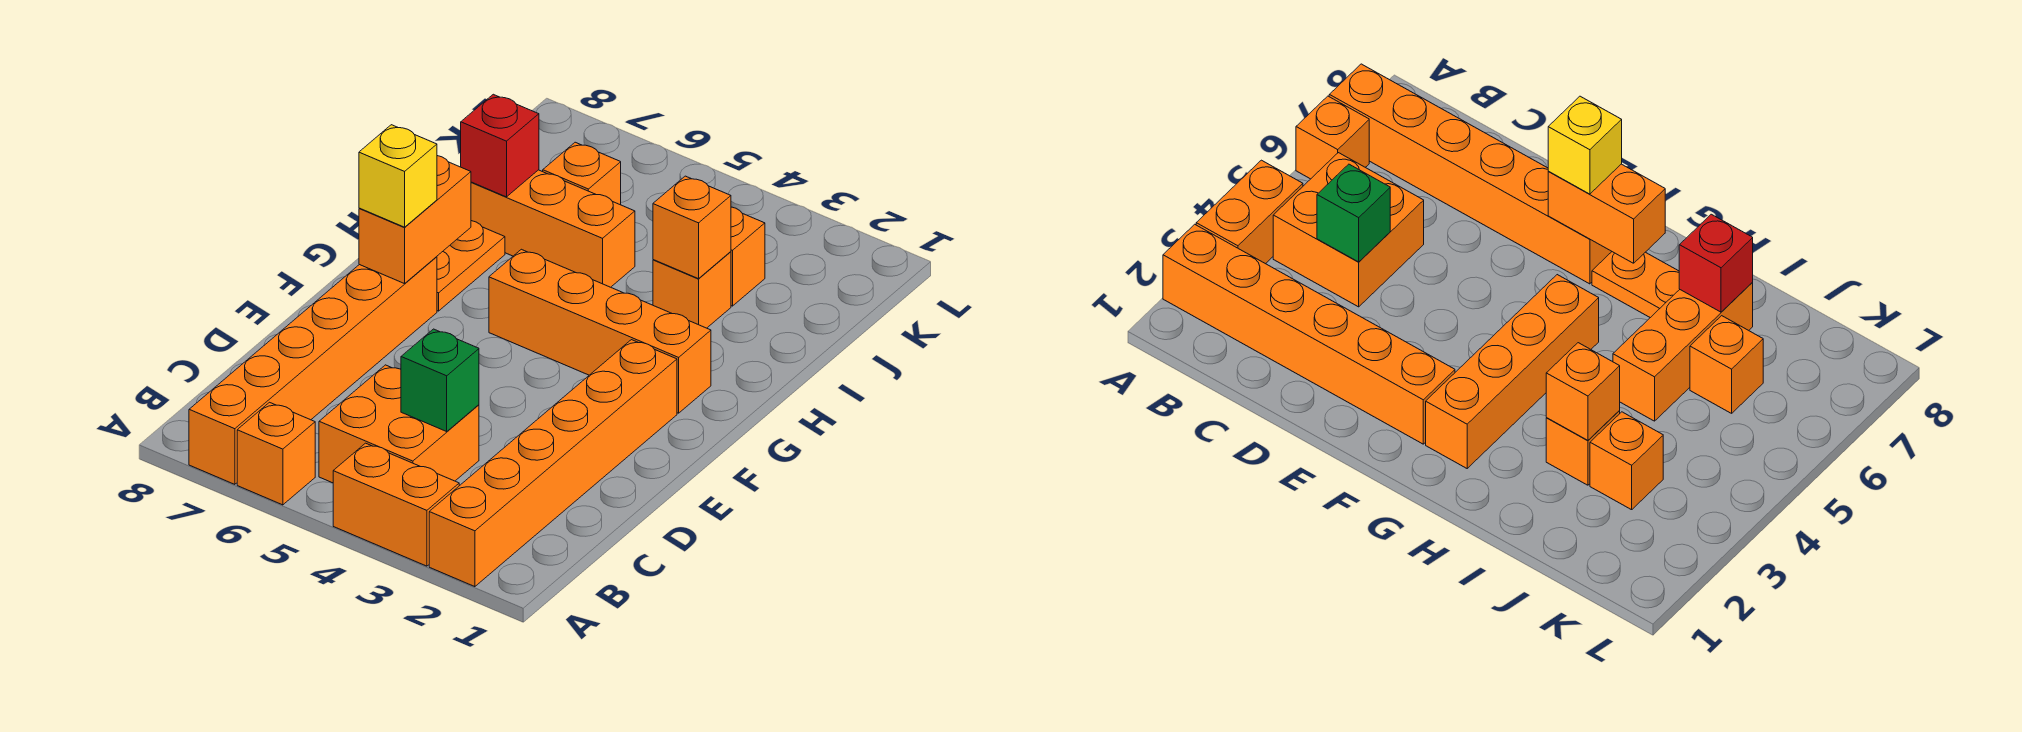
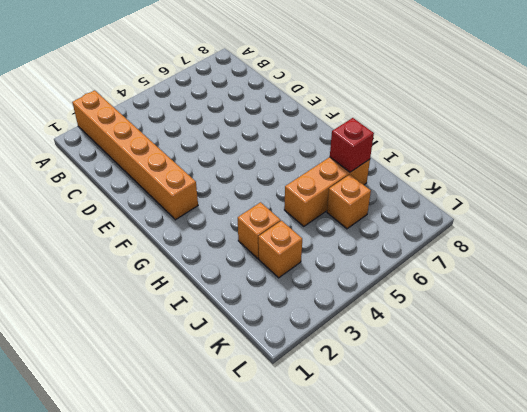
none -> orange 1x2 brick [333,443,459,566]
none -> orange 1x1 brick [237,402,315,505]
none -> orange 1x6 brick [189,257,437,484]

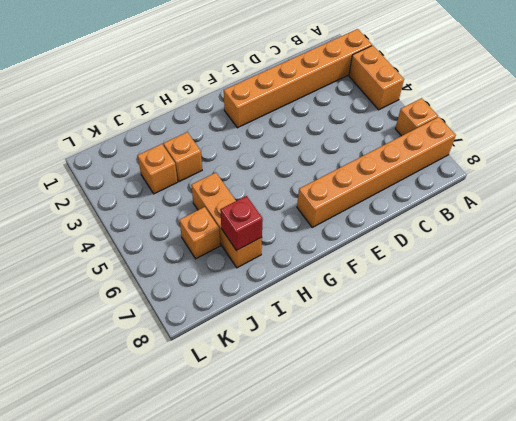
none -> orange 2x2 brick [319,365,479,483]
none -> orange 1x4 brick [489,249,711,413]
none -> orange 1x2 plate [437,221,505,311]

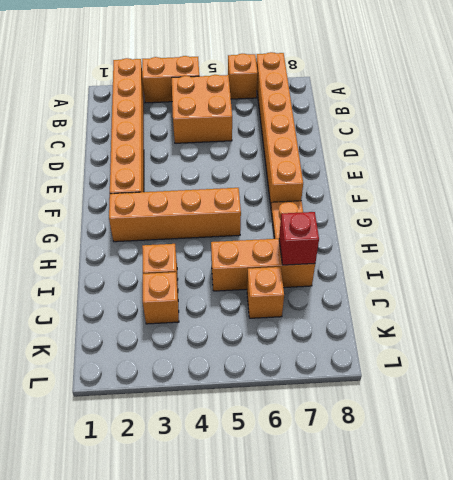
none -> green 1x1 brick [401,329,479,431]
none -> orange 1x2 brick [359,156,471,284]
none -> orange 1x1 brick [653,176,731,279]

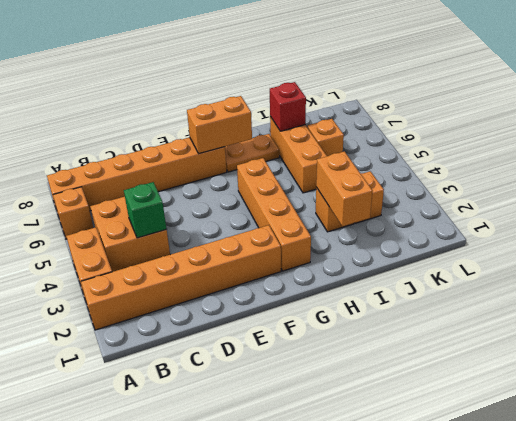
orange 1x2 brick [316,151,373,226] -> orange 1x1 brick [653,176,731,279]
none -> yellow 1x1 brick [359,125,437,227]

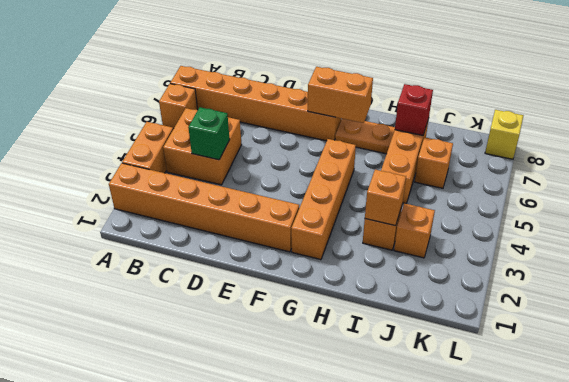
yellow 1x1 brick [485,110,523,159] -> yellow 1x1 brick moved to [359,125,437,227]

